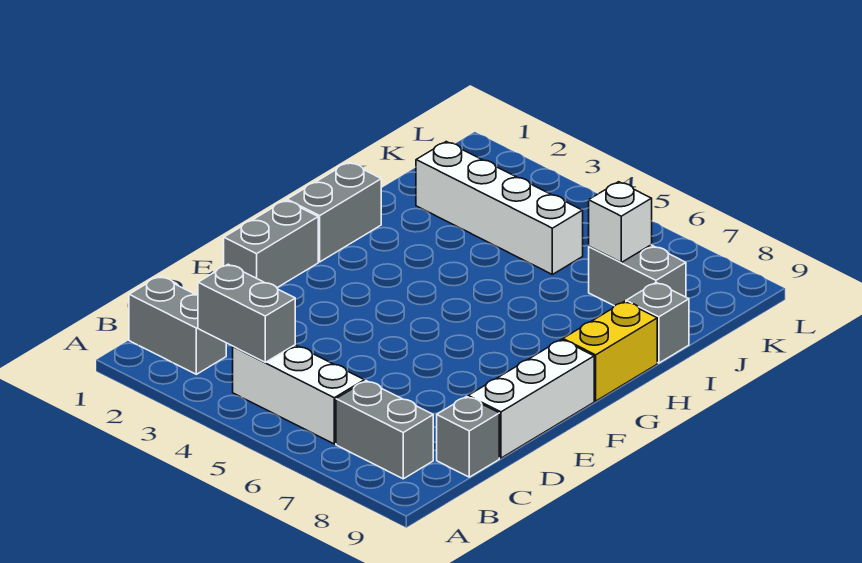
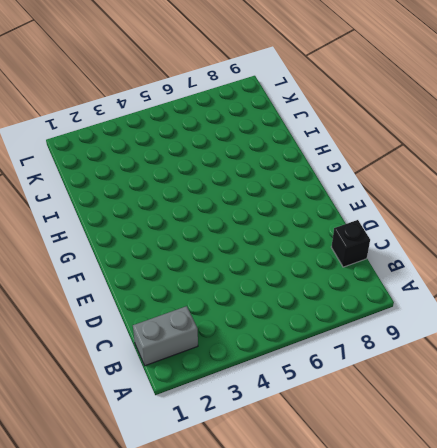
black 1x1 brick [331,220,370,267] -> grey 1x1 brick [437,396,499,477]
none -> white 1x3 brick [233,345,364,444]
none -> grey 1x2 brick [336,381,433,479]
none -> white 1x3 brick [468,339,594,458]

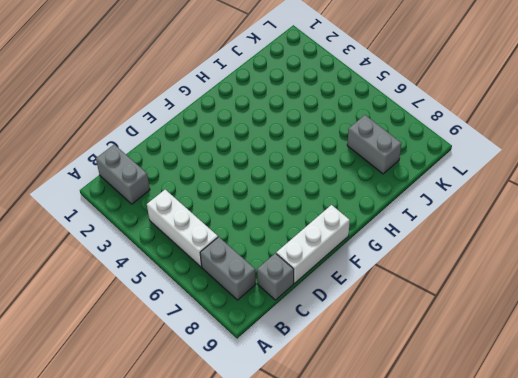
none -> grey 1x2 brick [224,200,318,288]
none -> grey 1x2 brick [287,162,381,262]
none -> yellow 1x2 brick [563,301,657,401]

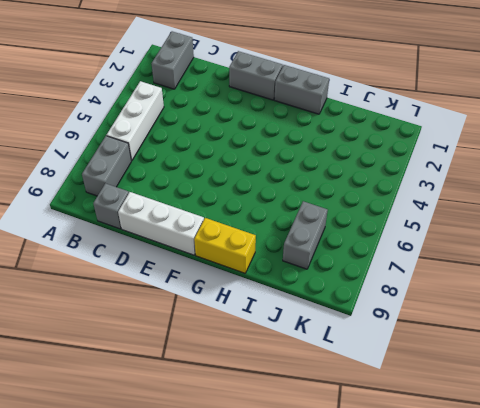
none -> grey 1x1 brick [626,283,689,363]
none -> white 1x4 brick [416,142,583,274]
none -> grey 1x2 brick [198,264,295,362]

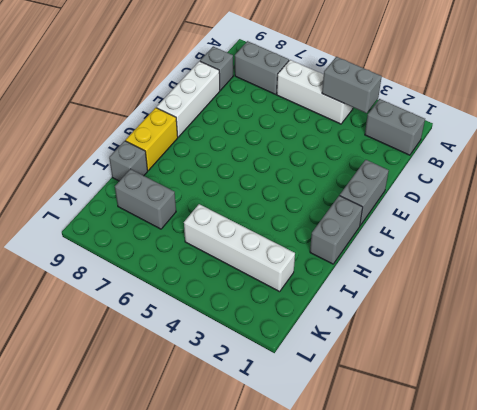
none -> white 1x1 brick [589,182,652,262]

